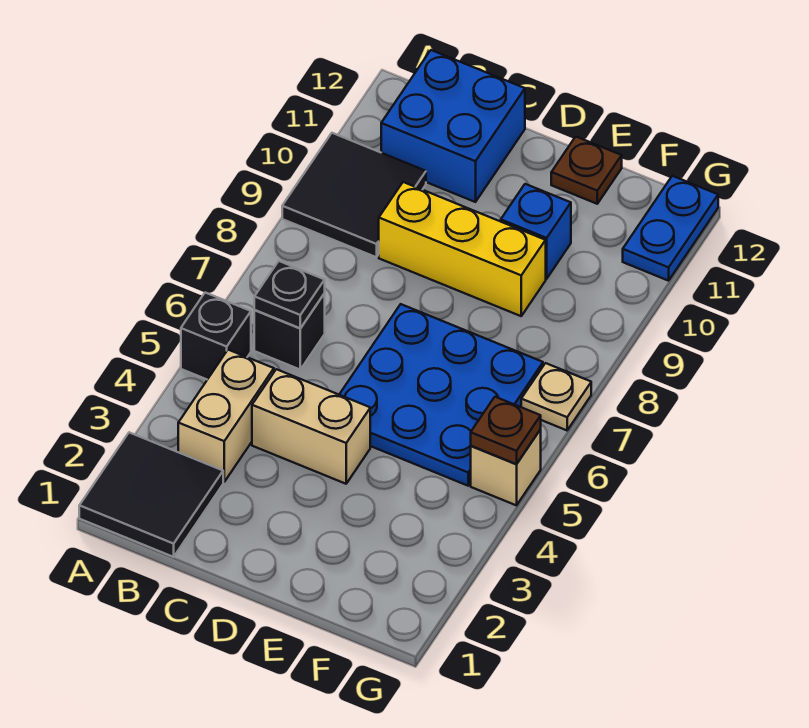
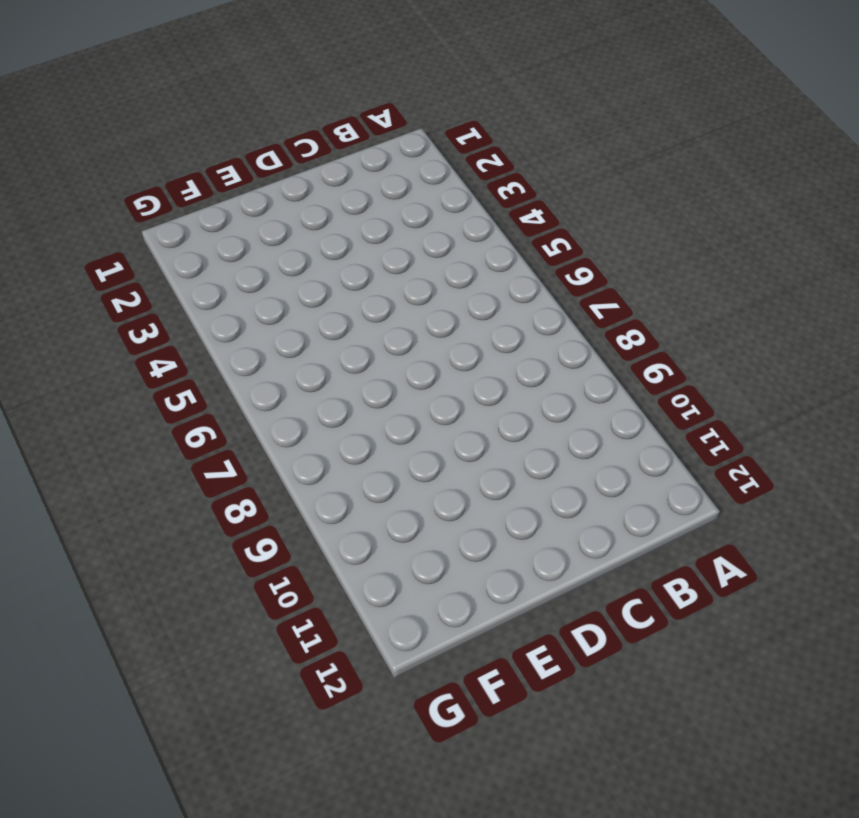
none -> black 2x2 tile [79,432,223,557]
none -> black 1x1 brick [181,293,251,380]
none -> black 2x2 tile [282,133,426,257]

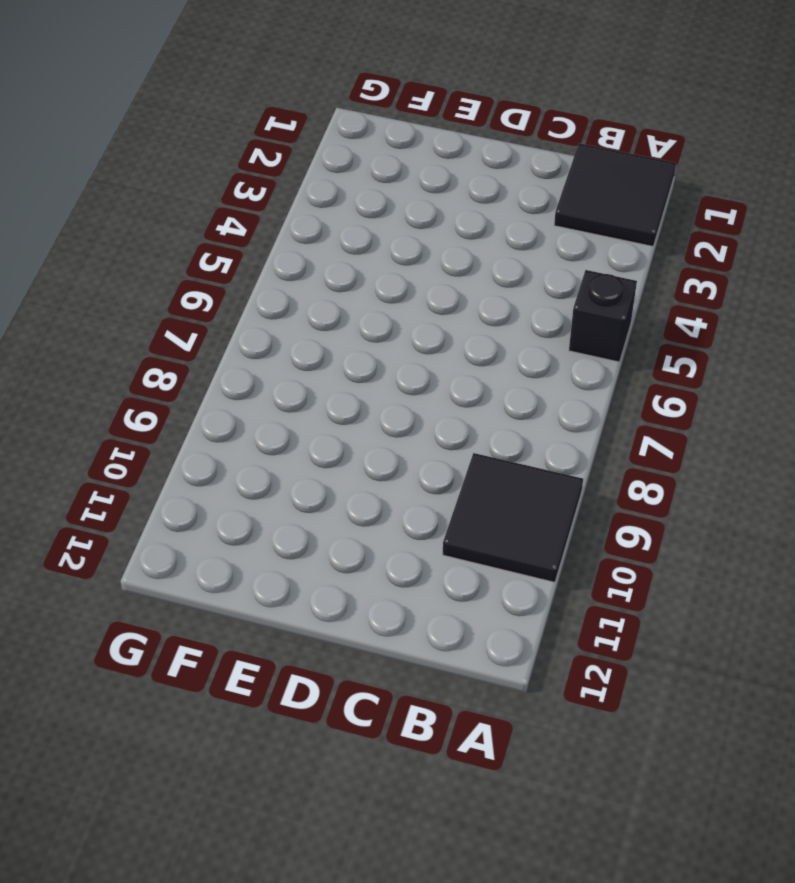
none -> tan 1x2 brick [178,350,274,482]
none -> black 1x1 brick [254,294,325,369]
none -> blue 2x2 brick [381,50,525,202]

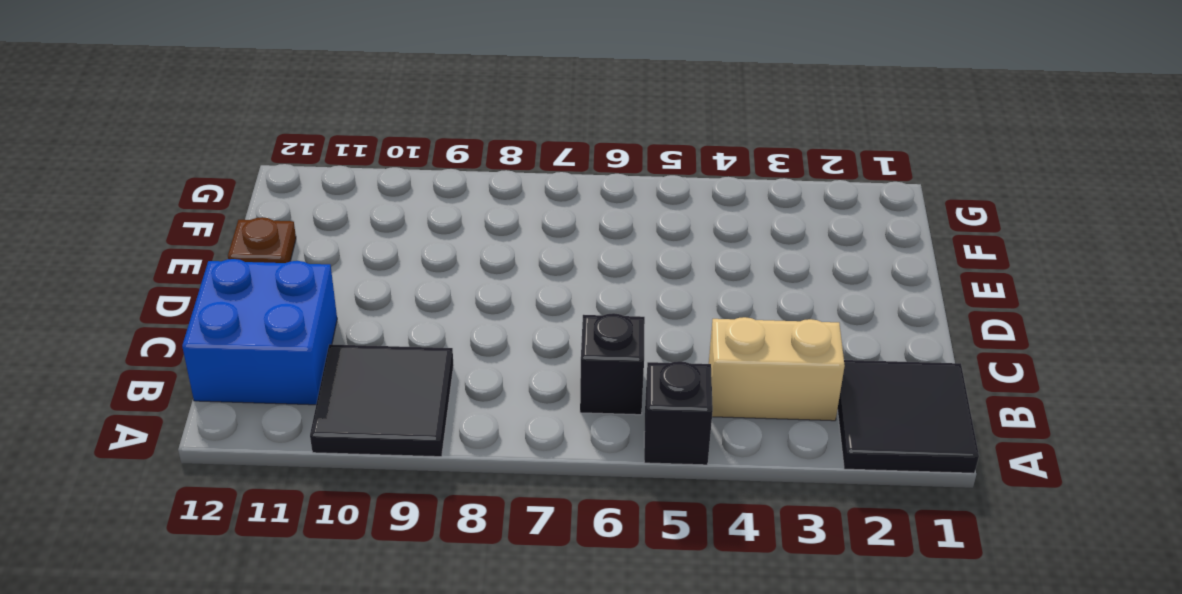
none -> tan 1x2 brick [252,369,370,484]
none -> yellow 1x3 brick [379,182,546,316]
none -> blue 3x3 plate [339,304,543,486]

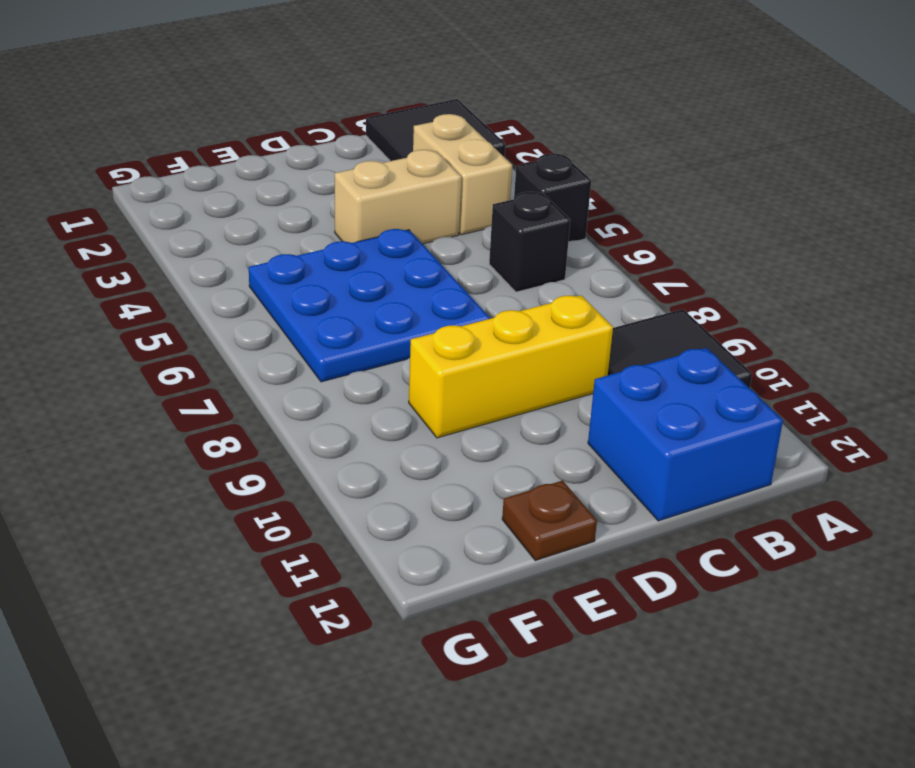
none -> blue 1x1 brick [501,184,571,279]
none -> tan 1x1 brick [471,429,541,505]
none -> tan 1x1 plate [521,363,591,430]

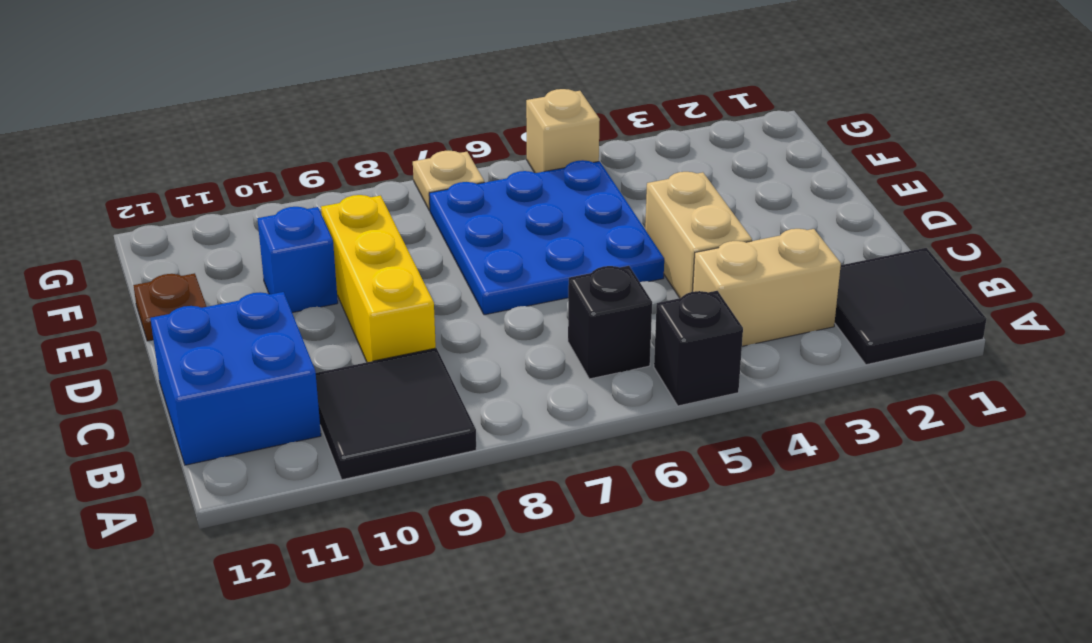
none -> blue 1x2 plate [623,176,718,281]
none -> black 1x1 plate [254,261,325,328]
none -> brown 1x1 plate [471,397,541,464]

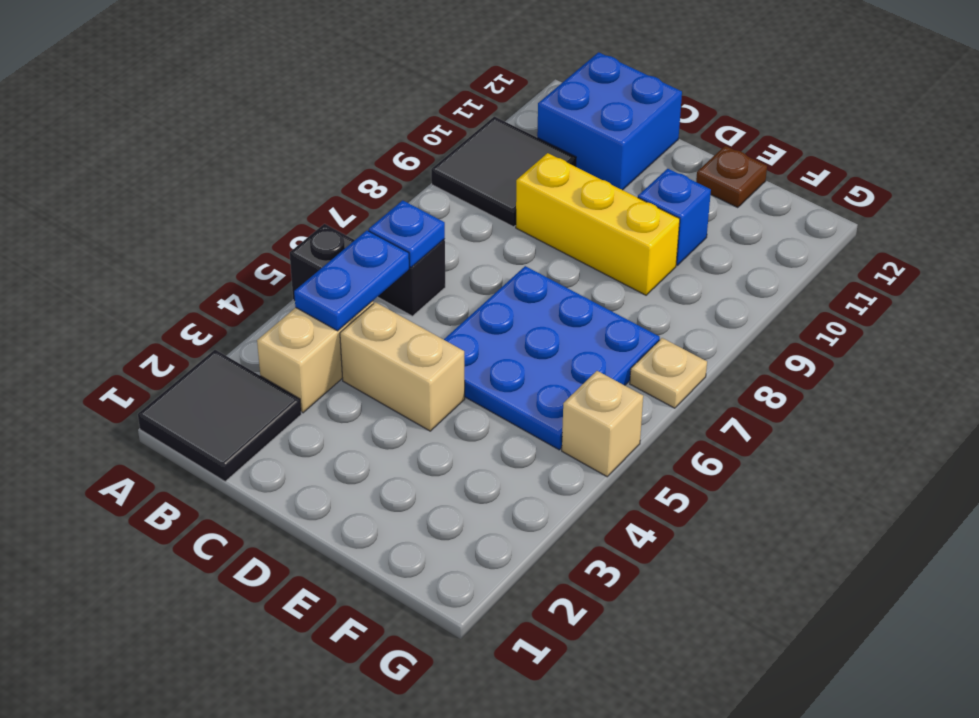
blue 1x2 plate [294,231,409,331] -> blue 1x2 plate moved to [623,176,718,281]
blue 1x1 plate [369,200,445,267] -> black 1x1 plate [254,261,325,328]
none -> brown 1x1 plate [471,397,541,464]

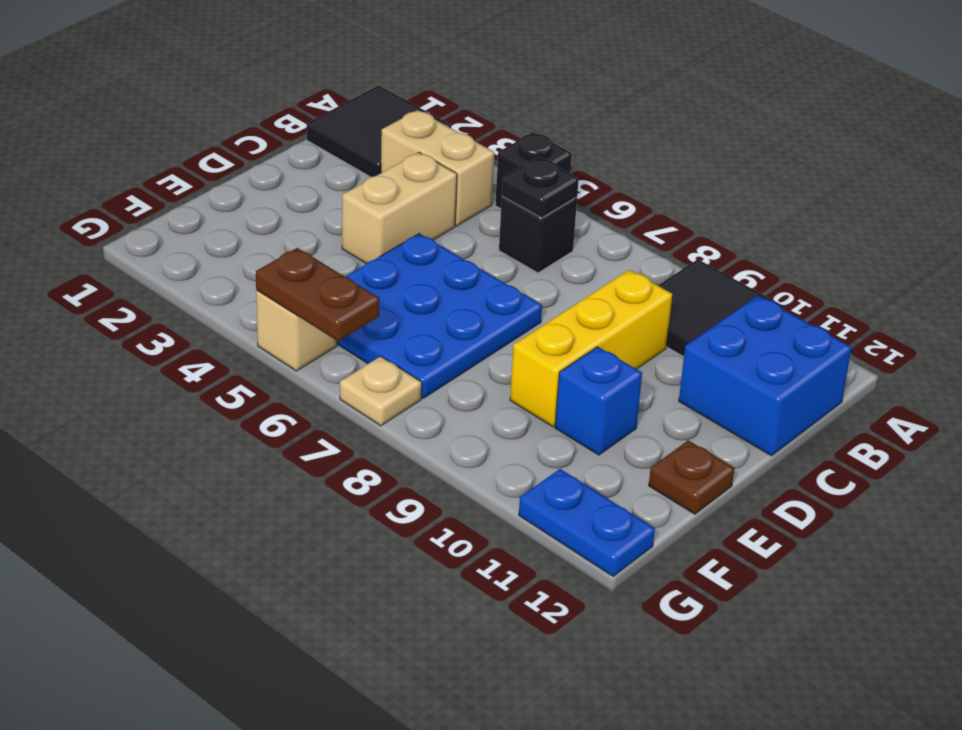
brown 1x2 plate [256,248,380,341] -> brown 1x1 plate [471,397,541,464]

